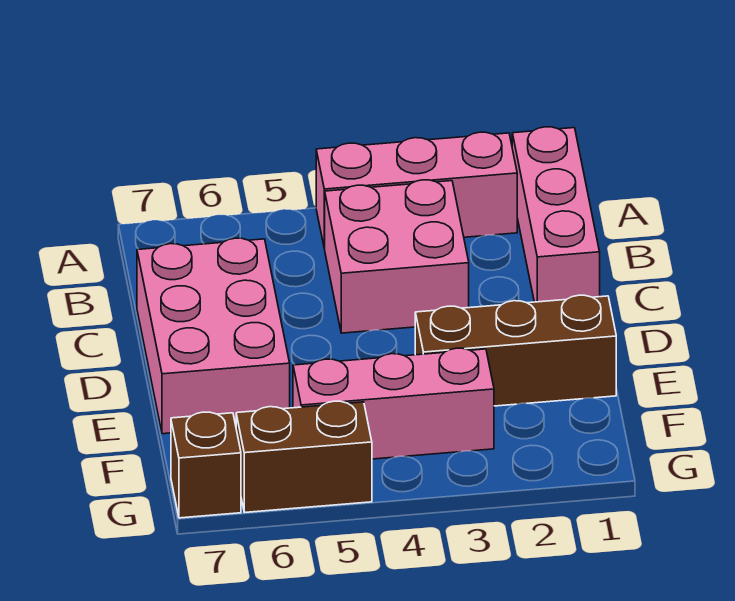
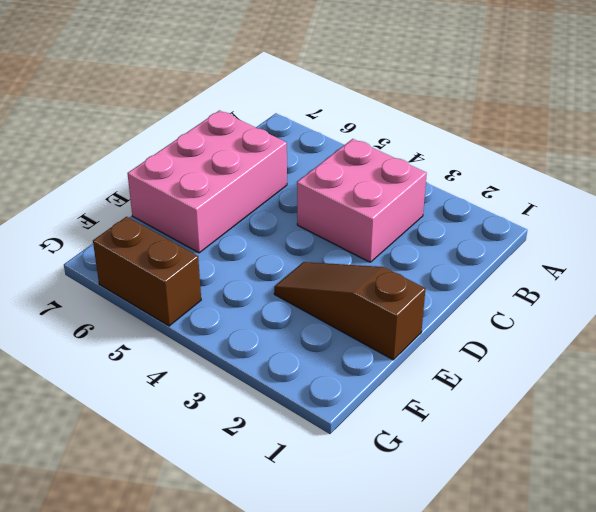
brown 1x3 slope [274,262,425,360] -> brown 1x3 brick [415,295,616,406]
none -> pink 1x3 brick [512,127,600,302]
none -> pink 1x3 brick [316,132,517,249]

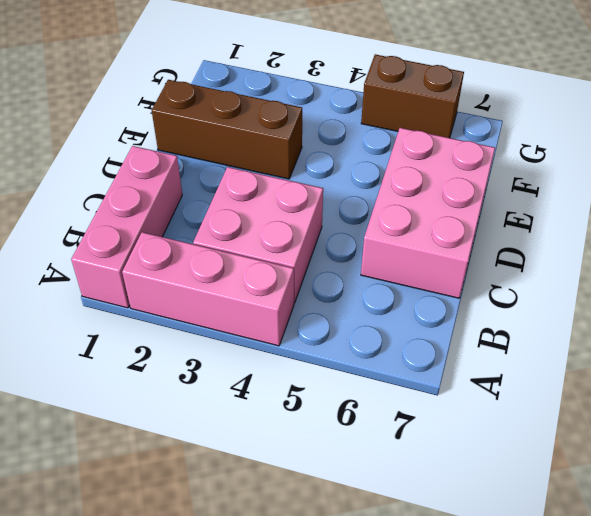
none -> pink 1x3 brick [293,348,494,459]
none -> brown 1x1 brick [171,412,241,518]

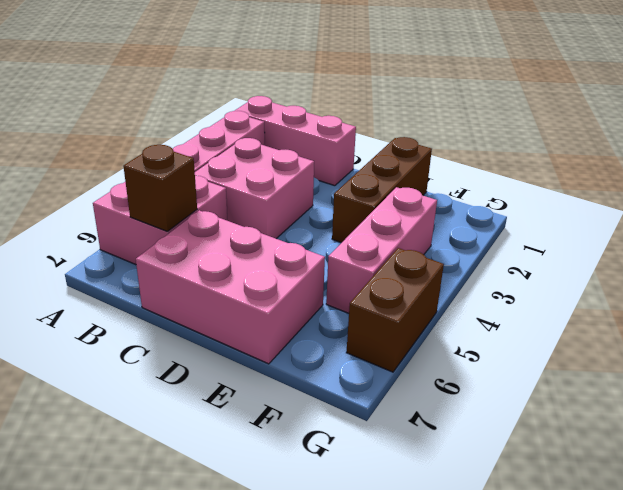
pink 2x2 brick [93,176,227,265] -> none
brown 1x1 brick [123,145,197,232] -> brown 1x1 brick moved to [171,412,241,518]

